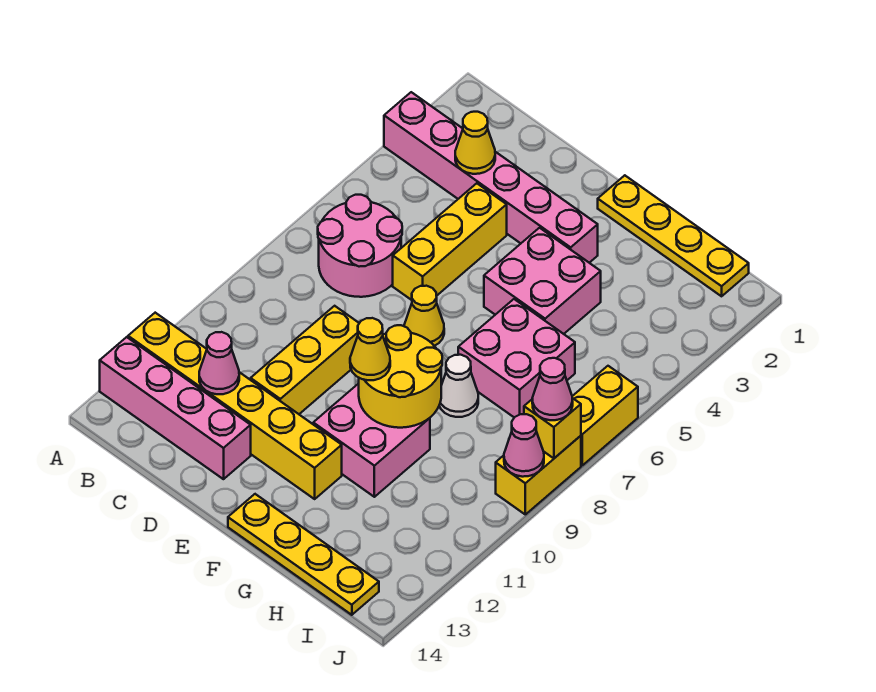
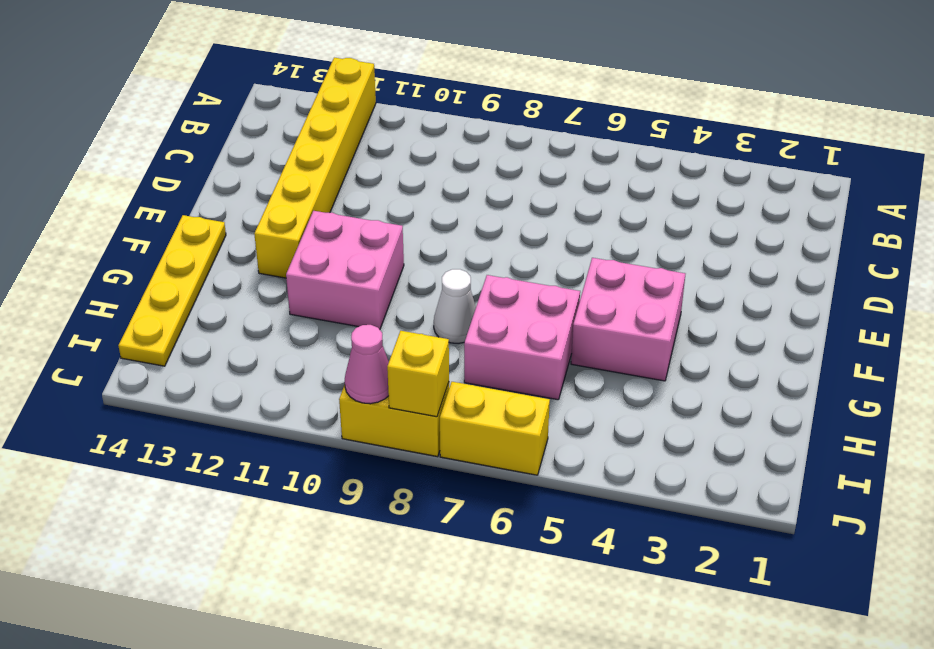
none -> pink 1x6 brick [384,92,598,263]
none -> pink 1x4 brick [100,337,251,479]
none -> pink 2x2 round brick [318,195,402,297]

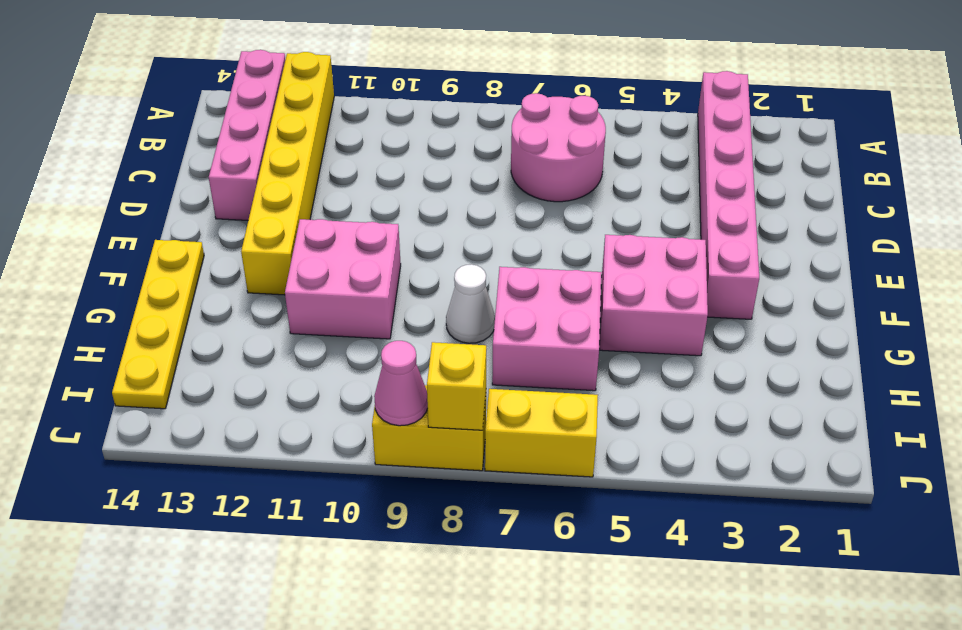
none -> yellow 1x3 brick [393,183,507,300]
none -> yellow 1x3 brick [251,306,359,414]
none -> yellow 1x1 cone [404,286,444,346]

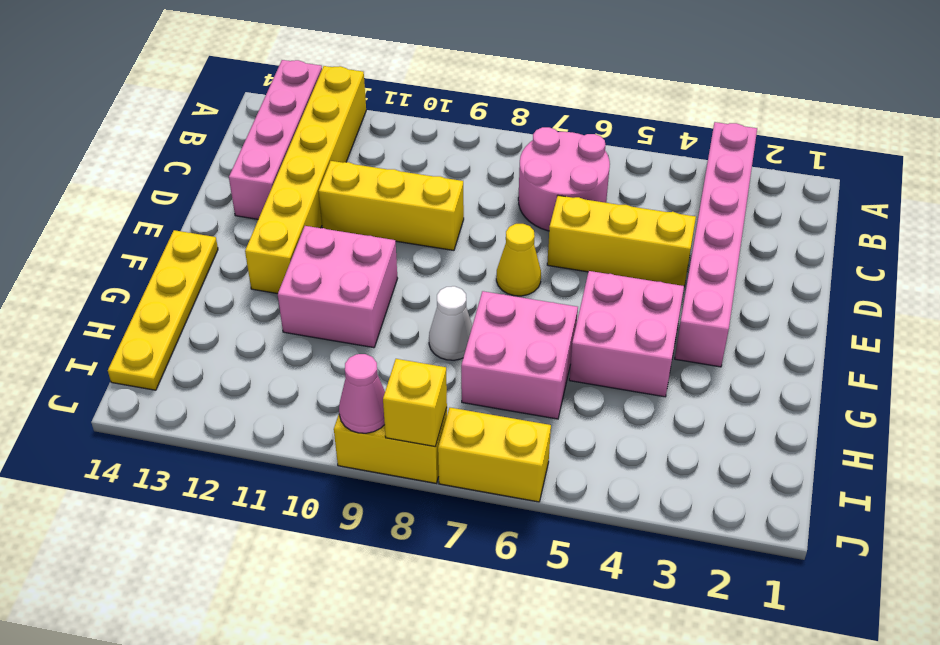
none -> yellow 1x4 plate [598,175,749,296]
none -> yellow 1x1 cone [455,112,495,174]
none -> pink 1x1 cone [199,332,239,394]

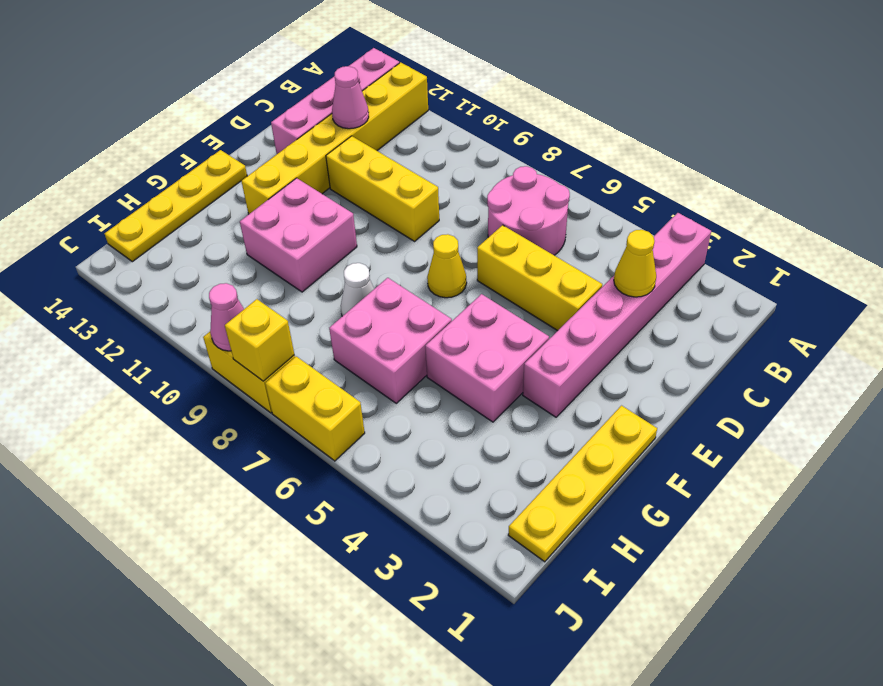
none -> yellow 2x2 round brick [359,325,442,428]
none -> yellow 1x1 cone [350,318,390,380]
none -> pink 1x1 cone [532,358,573,420]

